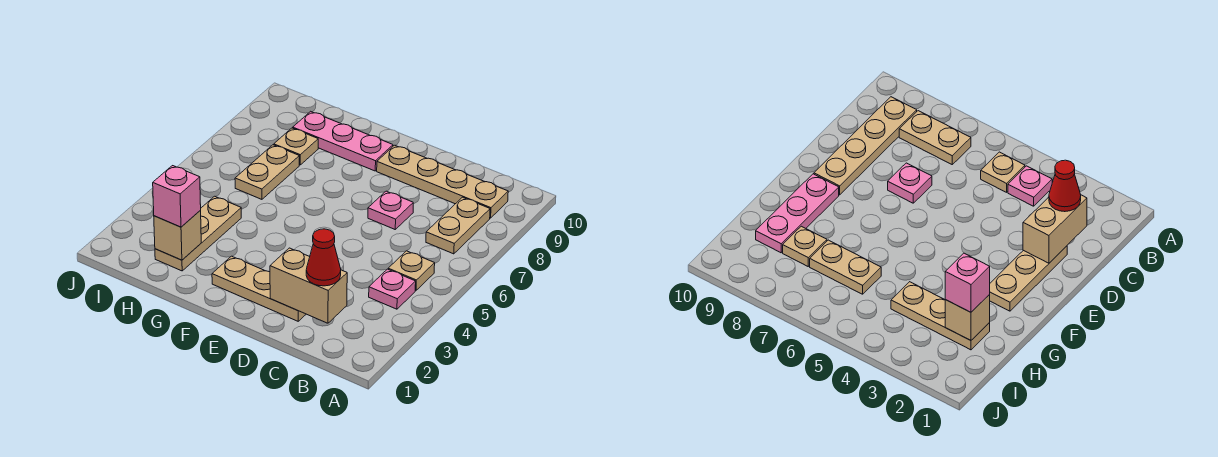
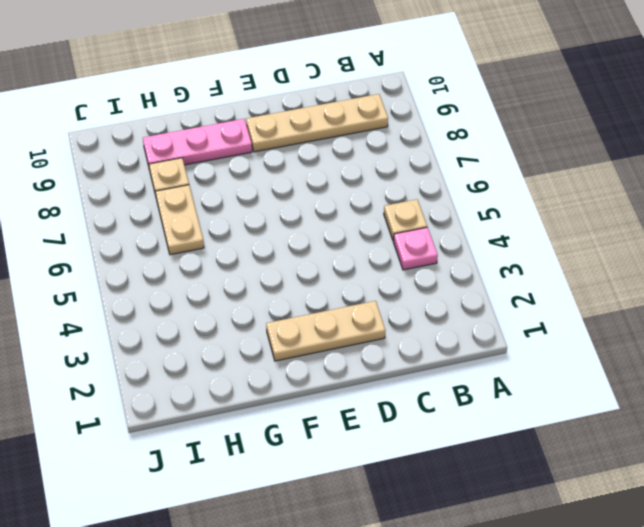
none -> tan 1x2 plate [426,197,490,254]
none -> pink 1x1 plate [368,191,413,229]
none -> tan 1x3 plate [155,196,241,271]

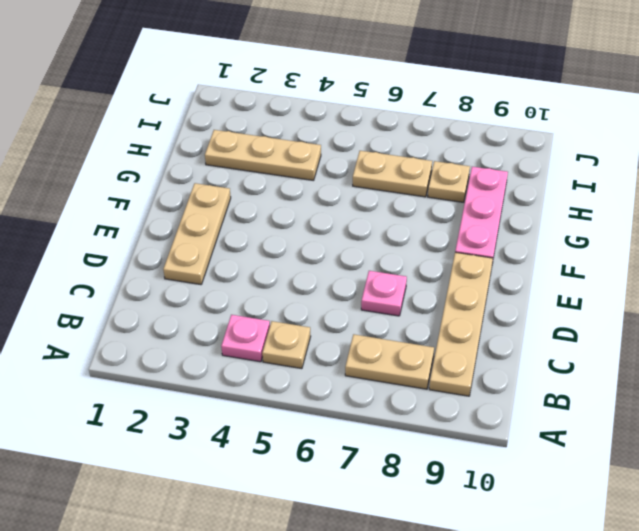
none -> tan 1x2 brick [270,248,347,323]
none -> tan 1x1 brick [154,211,201,260]
none -> red 1x1 cone [306,229,341,286]

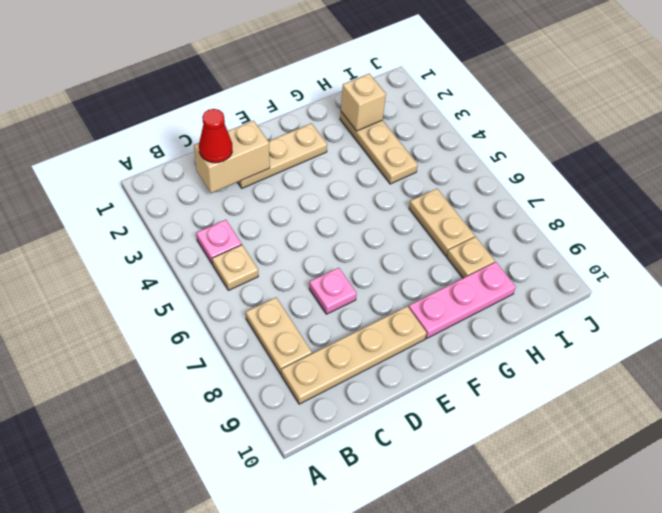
none -> pink 1x1 brick [153,166,201,227]

